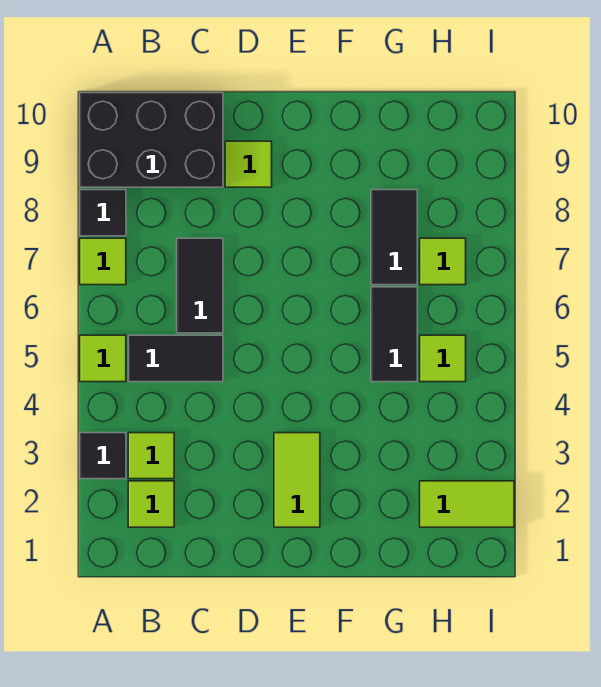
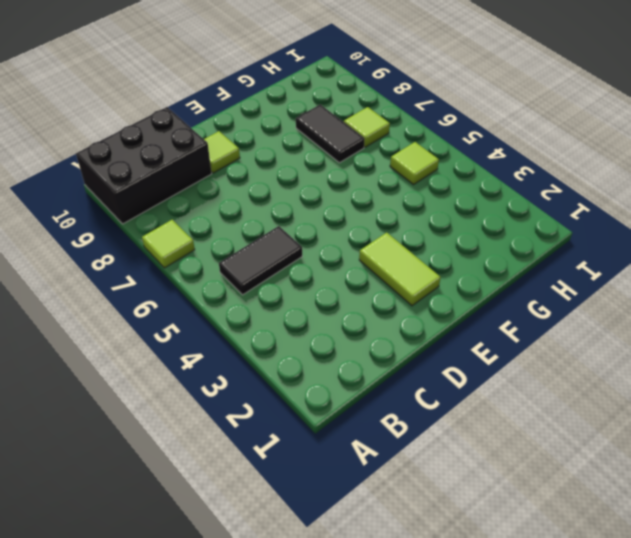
none -> black 1x1 tile [80,433,126,479]
none -> lime 1x1 tile [80,335,126,382]
none -> black 1x1 tile [80,190,126,236]

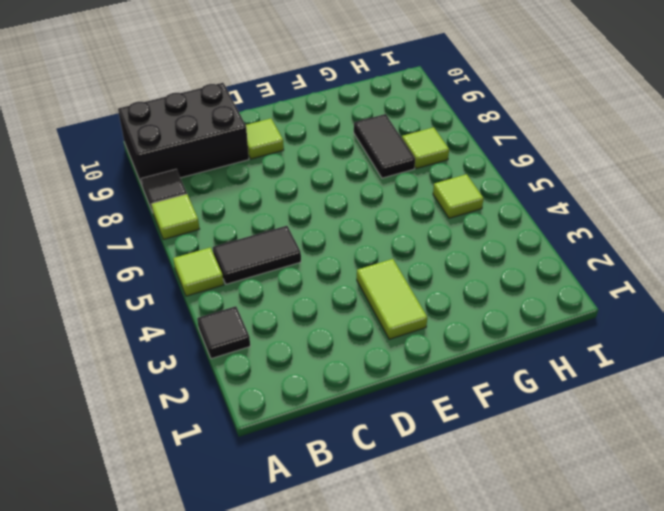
none -> lime 1x1 tile [128,481,174,527]
none -> lime 1x1 tile [128,433,174,479]
none -> black 1x2 tile [177,238,223,333]

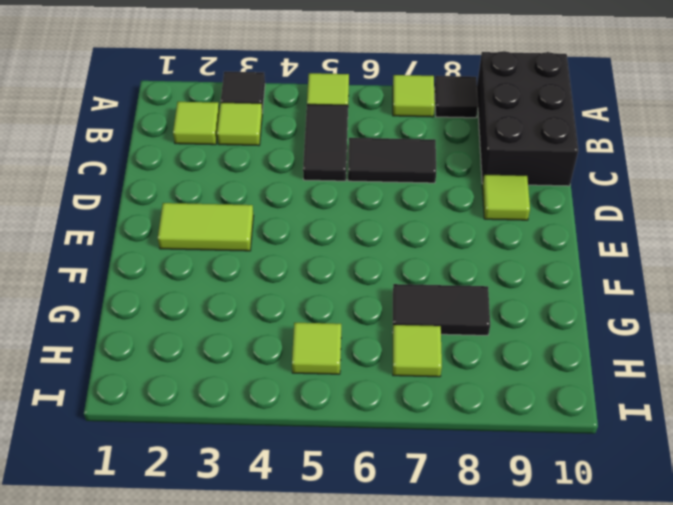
none -> black 1x2 tile [371,287,417,382]
none -> lime 1x2 tile [420,481,514,527]

